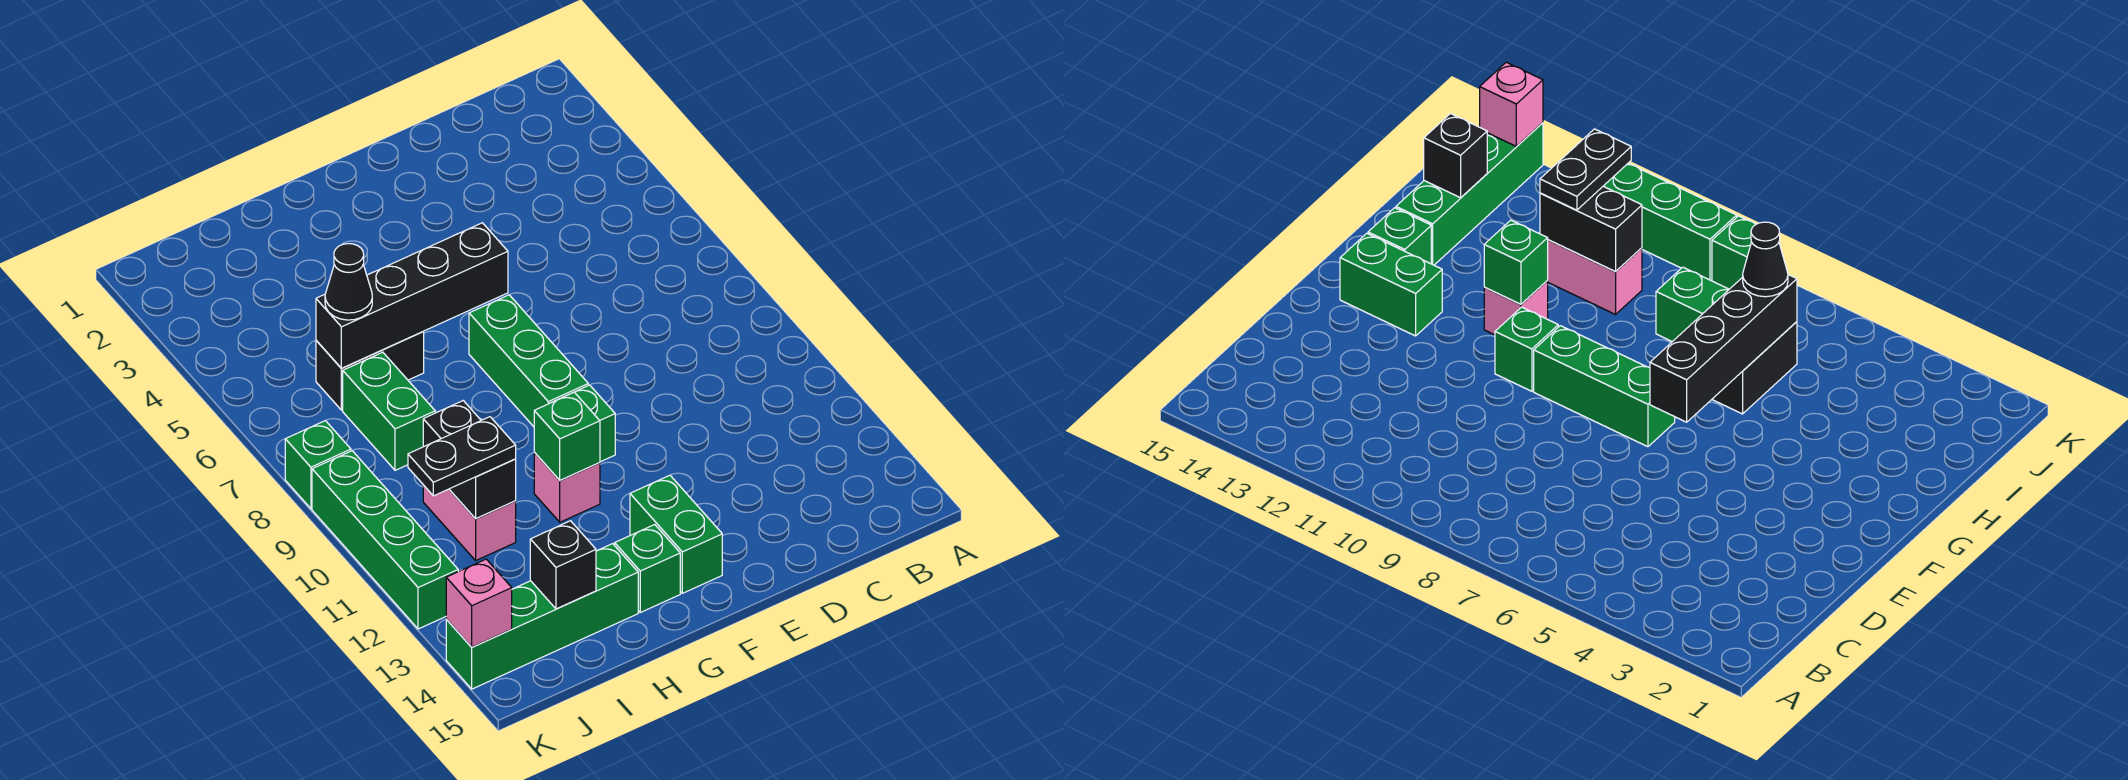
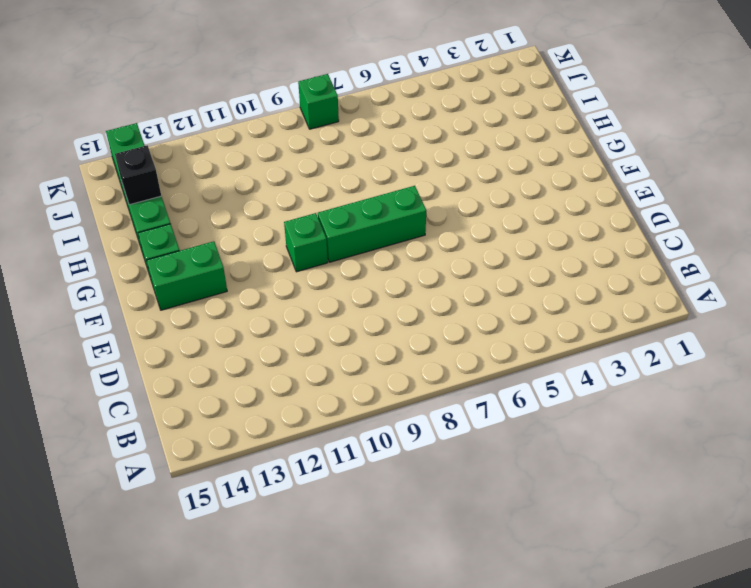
none -> pink 1x1 brick [534,453,600,522]
none -> black 1x2 brick [316,332,424,410]
none -> green 1x2 brick [343,352,435,470]

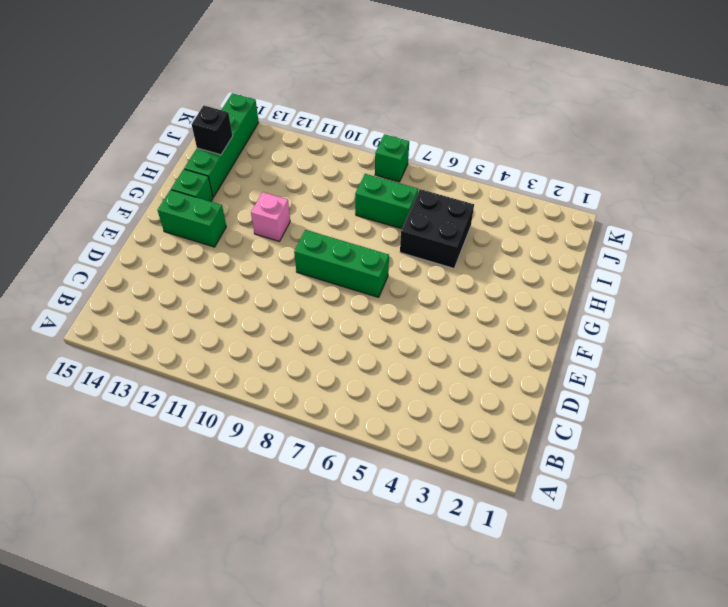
black 2x2 brick [400,189,474,268] -> black 1x2 brick [316,332,424,410]
none -> green 1x1 brick [575,385,615,462]
none -> pink 1x2 brick [423,485,516,560]
none -> green 1x4 brick [312,451,458,629]

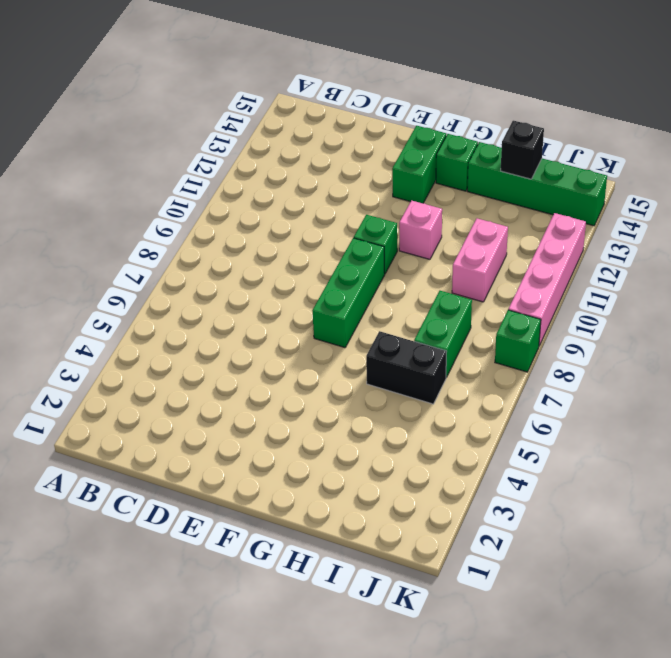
pink 1x4 brick [508,213,586,346] -> green 1x4 brick [312,451,458,629]
none -> black 1x4 brick [316,223,508,368]
none -> green 1x1 brick [534,392,600,480]
none -> black 1x2 brick [423,401,516,518]

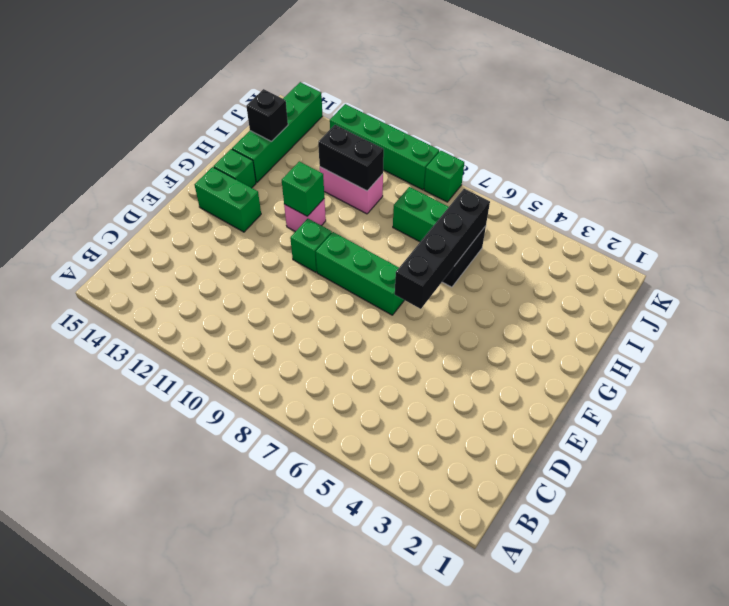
none -> pink 1x1 brick [446,559,512,647]
none -> black 1x1 cone [325,244,372,320]
none -> black 1x2 plate [408,417,516,496]

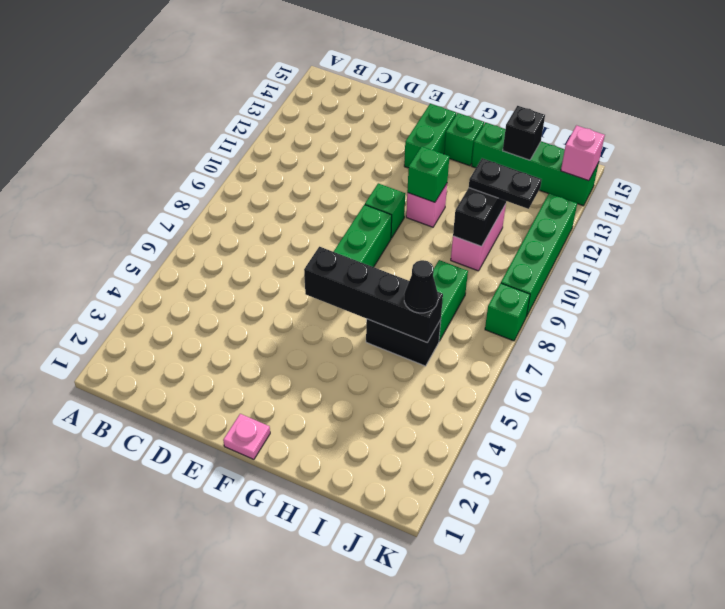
pink 1x1 plate [223,414,270,459] -> none

